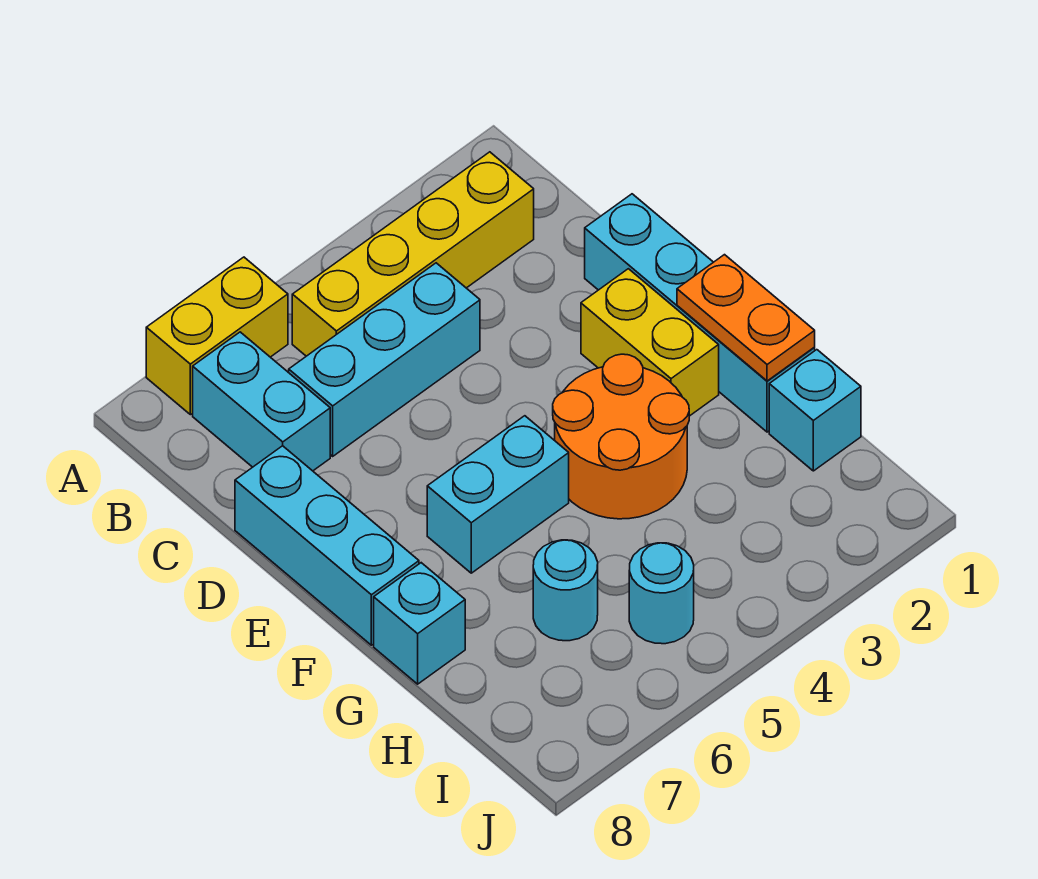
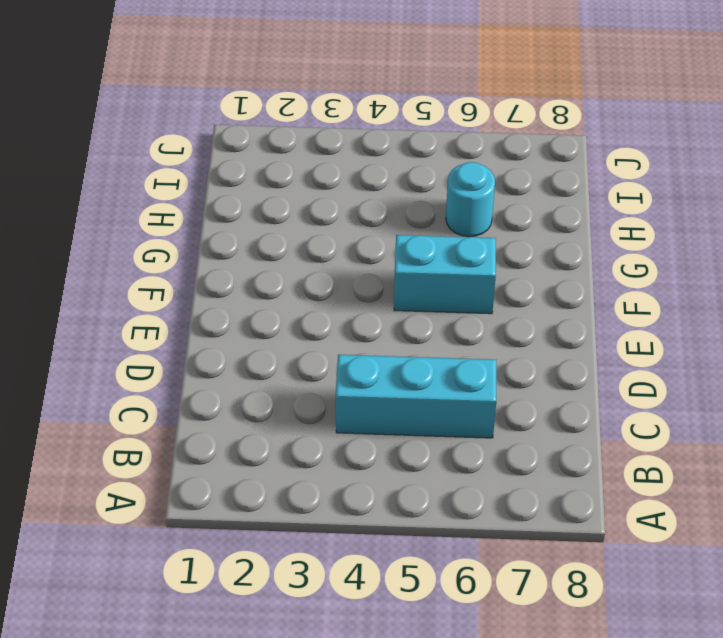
none -> yellow 1x2 brick [146,257,288,415]
none -> yellow 1x4 brick [292,152,534,356]
none -> cyan 1x2 brick [193,332,330,471]

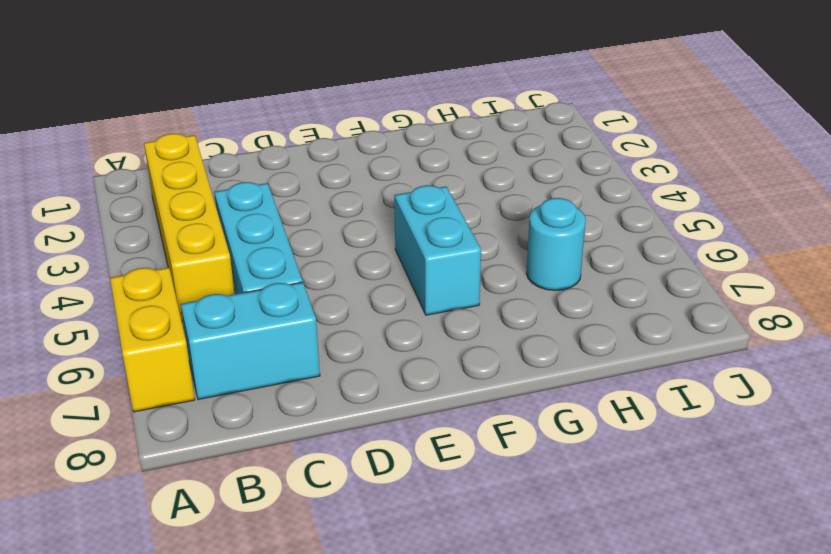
none -> cyan 1x4 brick [585,194,815,432]
none -> cyan 1x3 brick [235,446,419,645]
none -> yellow 1x2 brick [581,269,719,416]

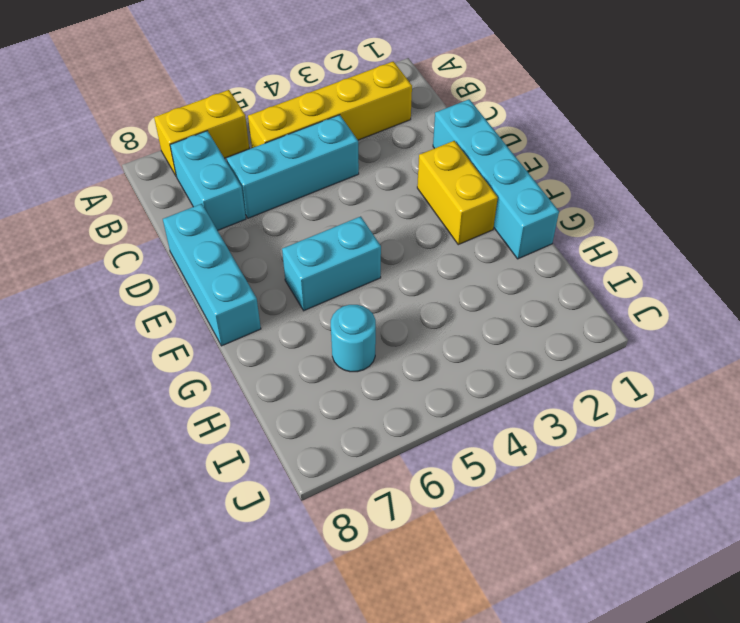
none -> orange 2x2 round brick [553,354,689,519]
none -> cyan 1x1 brick [374,563,465,684]
none -> cyan 1x1 brick [769,350,861,471]

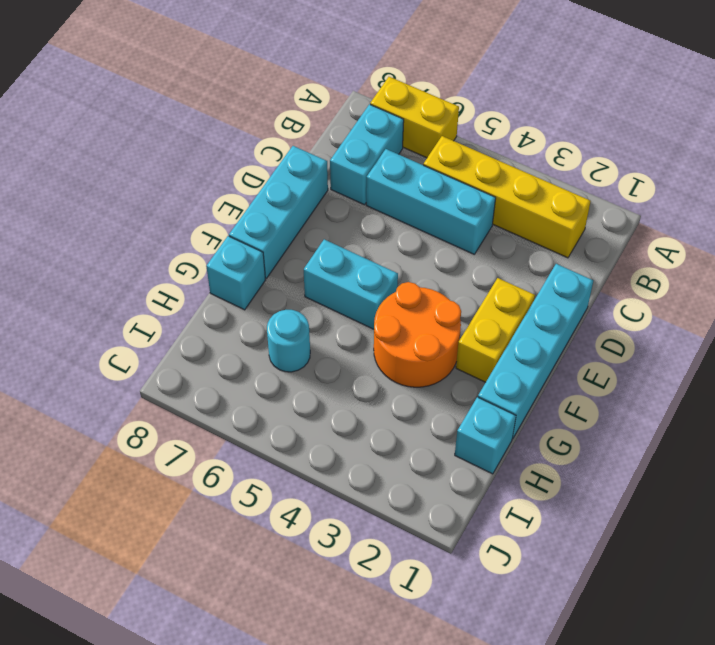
none -> cyan 1x1 round brick [629,543,694,644]
none -> orange 1x2 plate [677,255,815,381]

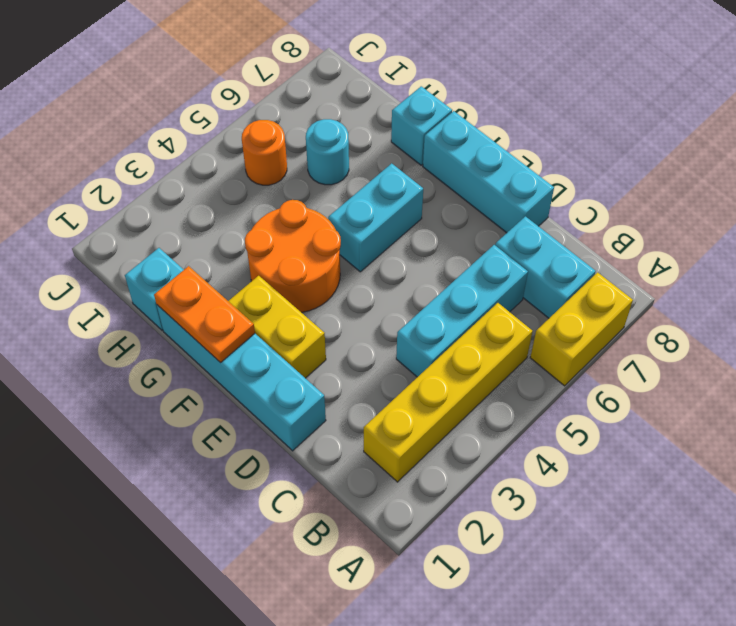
orange 1x1 round brick [242,120,287,185] -> cyan 1x1 round brick [629,543,694,644]

